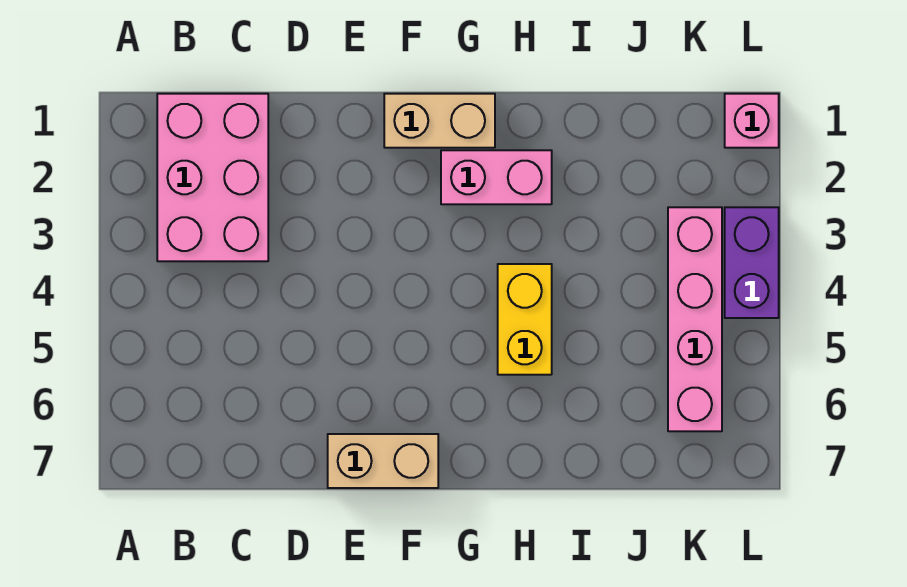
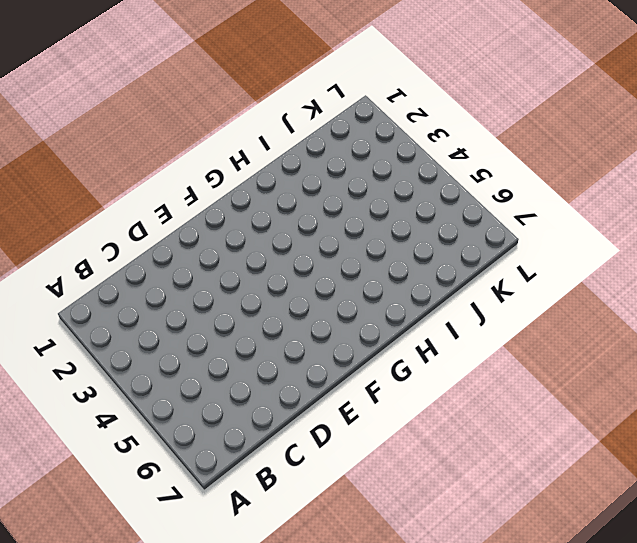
none -> pink 2x3 brick [157,94,268,261]
none -> tan 1x2 brick [328,434,438,488]

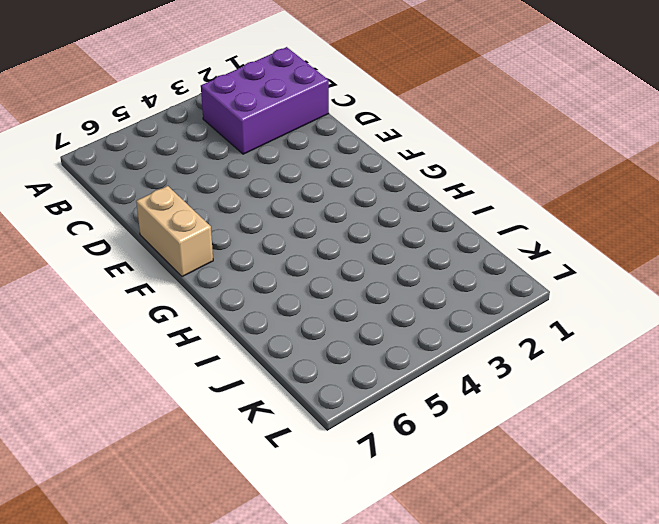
purple 2x3 brick [201,47,329,154] -> pink 2x3 brick [157,94,268,261]
none -> tan 1x2 brick [384,94,495,148]
none -> pink 1x2 brick [441,150,552,204]

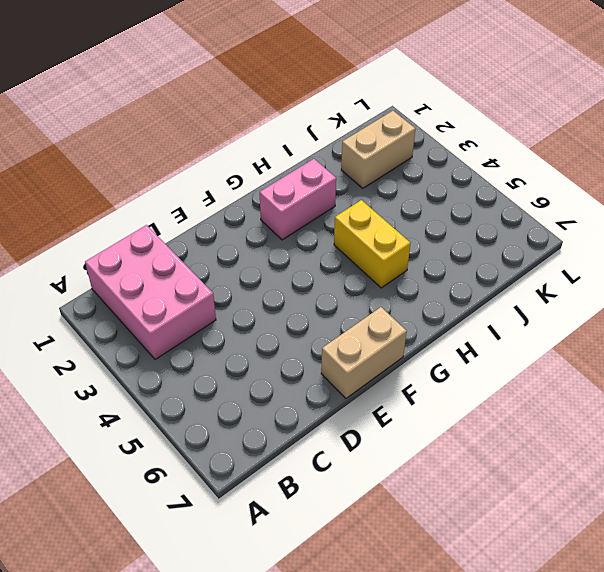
tan 1x2 brick [341,111,416,188] -> tan 1x2 brick moved to [384,94,495,148]
none -> pink 1x4 brick [668,207,722,431]
none -> pink 1x1 brick [725,94,779,148]

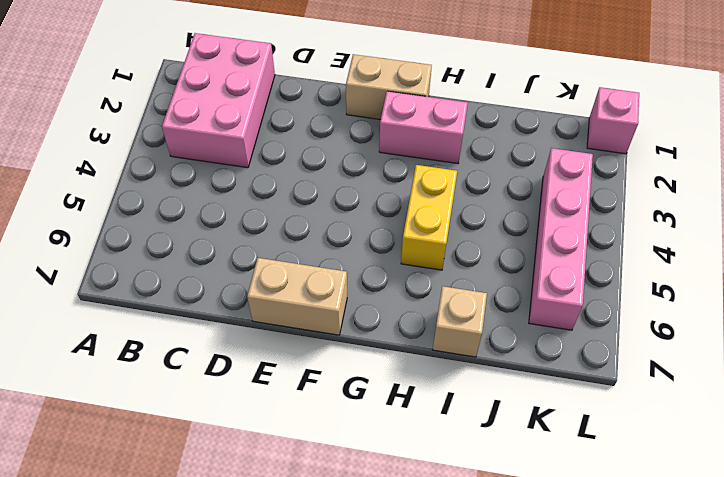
tan 1x1 brick [433,286,487,357] -> none
none -> purple 1x2 brick [725,207,779,318]

